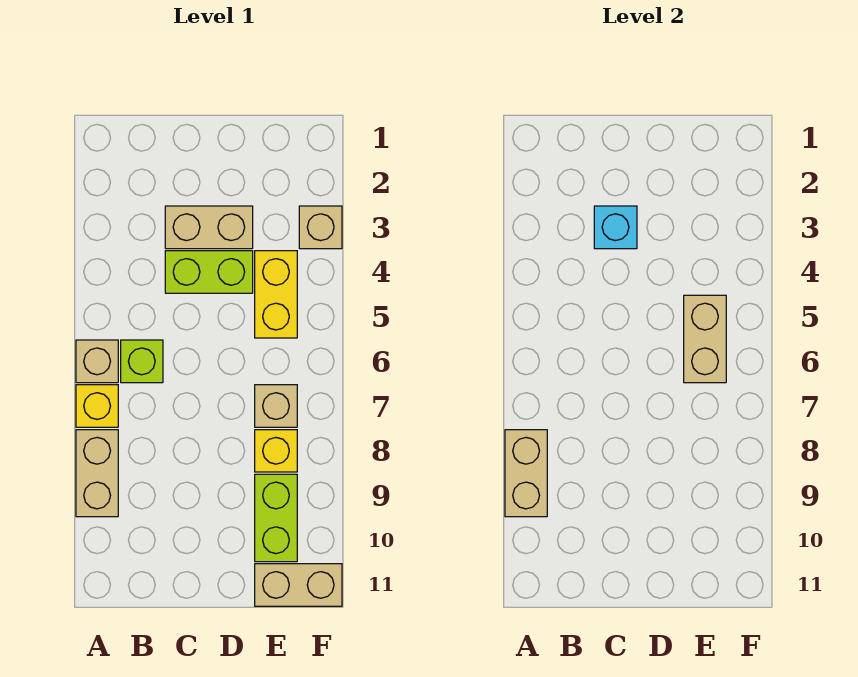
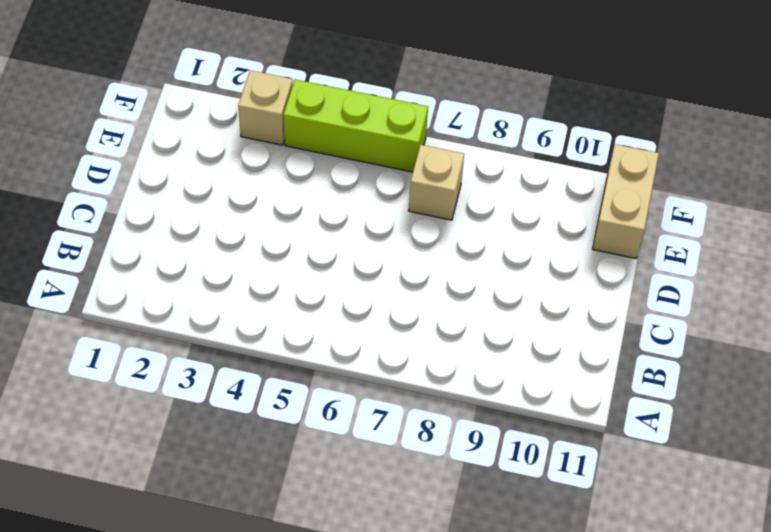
lime 1x3 brick [284,79,428,172] -> none
none -> tan 1x1 brick [76,340,118,383]
none -> yellow 1x1 brick [76,385,118,427]
none -> tan 1x2 brick [76,430,118,517]

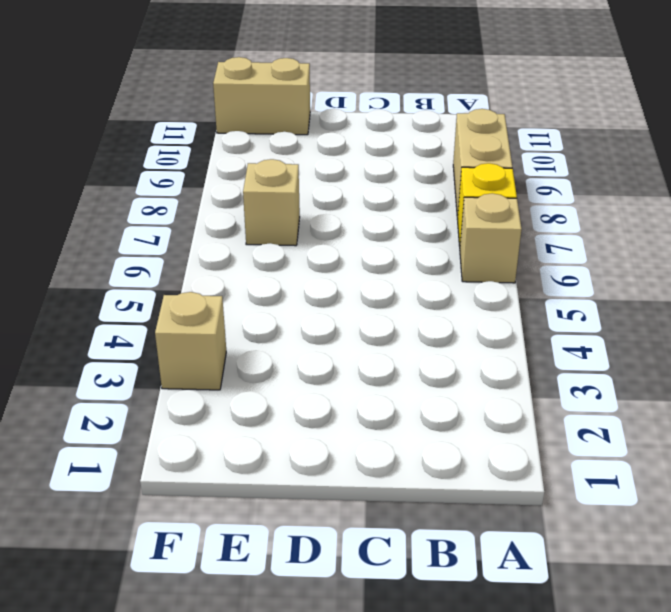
none -> lime 1x1 brick [121,340,163,383]
none -> tan 1x2 brick [165,206,253,249]
none -> lime 1x2 brick [165,251,253,293]

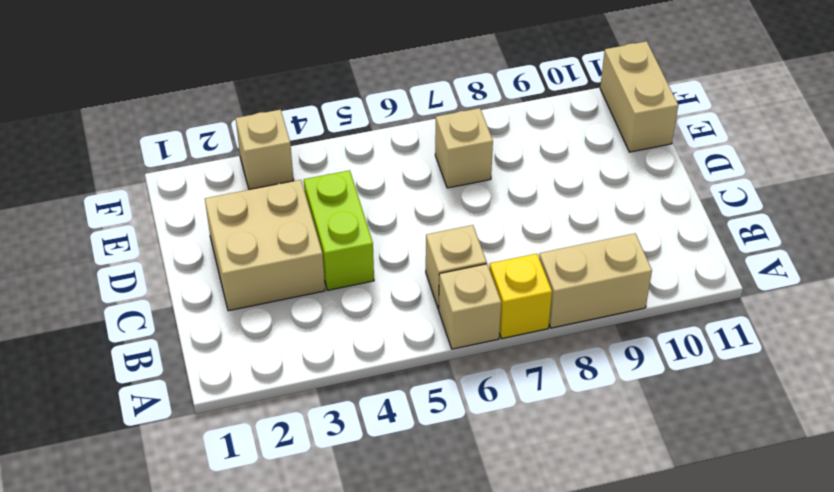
tan 1x1 brick [426,225,487,309] -> lime 1x1 brick [121,340,163,383]
tan 2x2 brick [205,180,325,311] -> tan 1x2 brick [165,206,253,249]
none -> yellow 1x2 brick [255,251,297,338]
none -> yellow 1x1 brick [255,430,297,472]
none -> lime 1x2 brick [255,474,297,562]

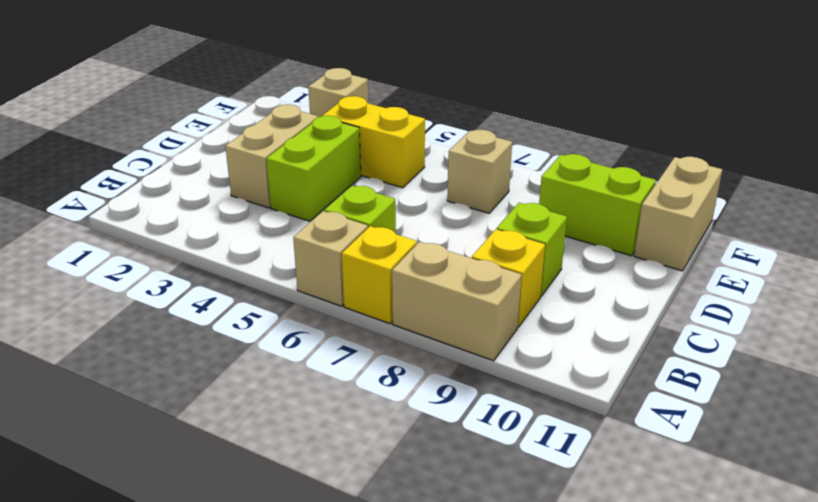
yellow 1x1 brick [472,229,545,327] -> yellow 1x1 brick moved to [255,430,297,472]
lime 1x1 brick [497,203,567,296] -> none
none -> tan 1x2 brick [505,430,547,517]
none -> cyan 1x1 brick [594,206,637,249]
none -> tan 1x2 brick [684,295,726,383]

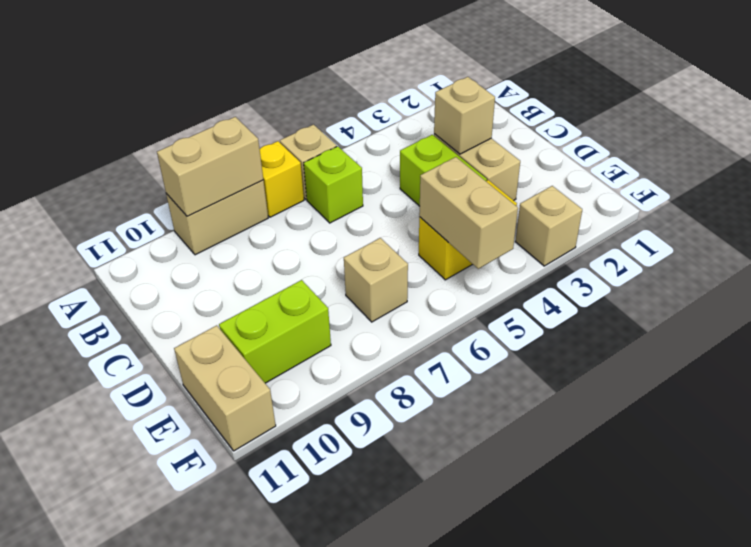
tan 1x1 brick [434,77,495,154] -> cyan 1x1 brick [594,206,637,249]
tan 1x2 brick [419,157,518,269] -> tan 1x2 brick turned to [684,295,726,383]
none -> yellow 1x1 brick [255,430,297,472]

